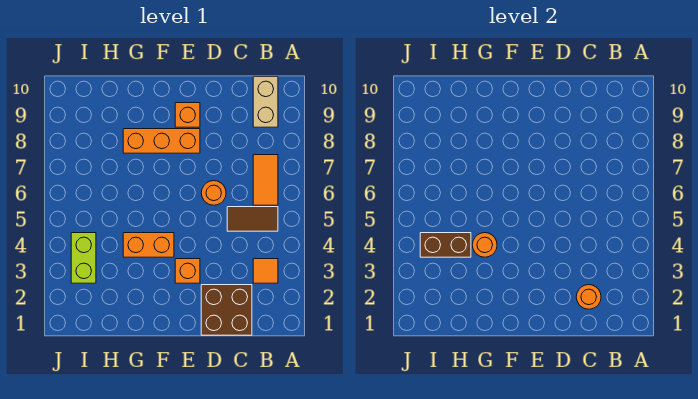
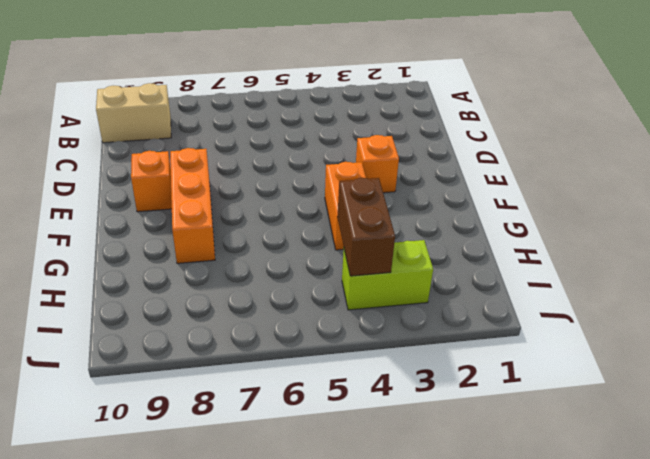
none -> orange 1x1 tile [253,259,278,283]
none -> brown 1x2 tile [227,207,278,231]
none -> orange 1x2 tile [253,155,278,205]

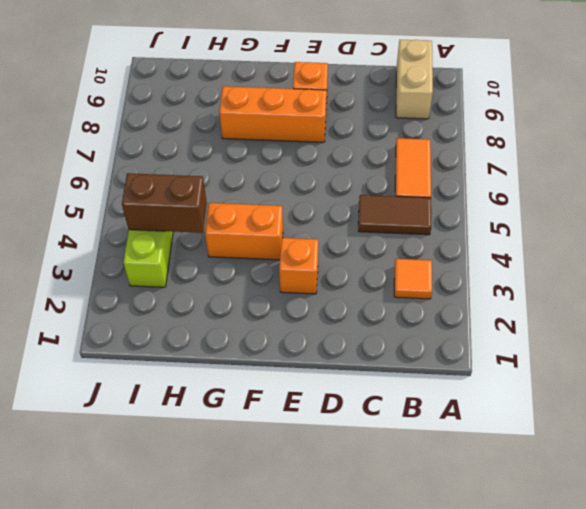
none -> brown 2x2 brick [201,285,252,335]
none -> orange 1x1 round brick [201,181,226,205]
none -> orange 1x1 round brick [576,285,601,309]

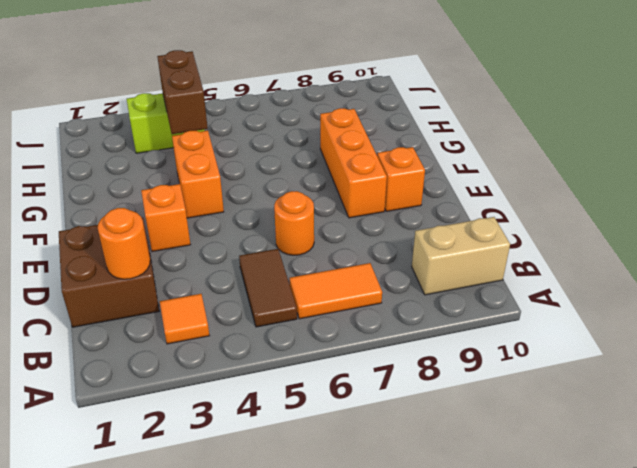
none -> orange 1x1 round brick [472,233,497,257]

